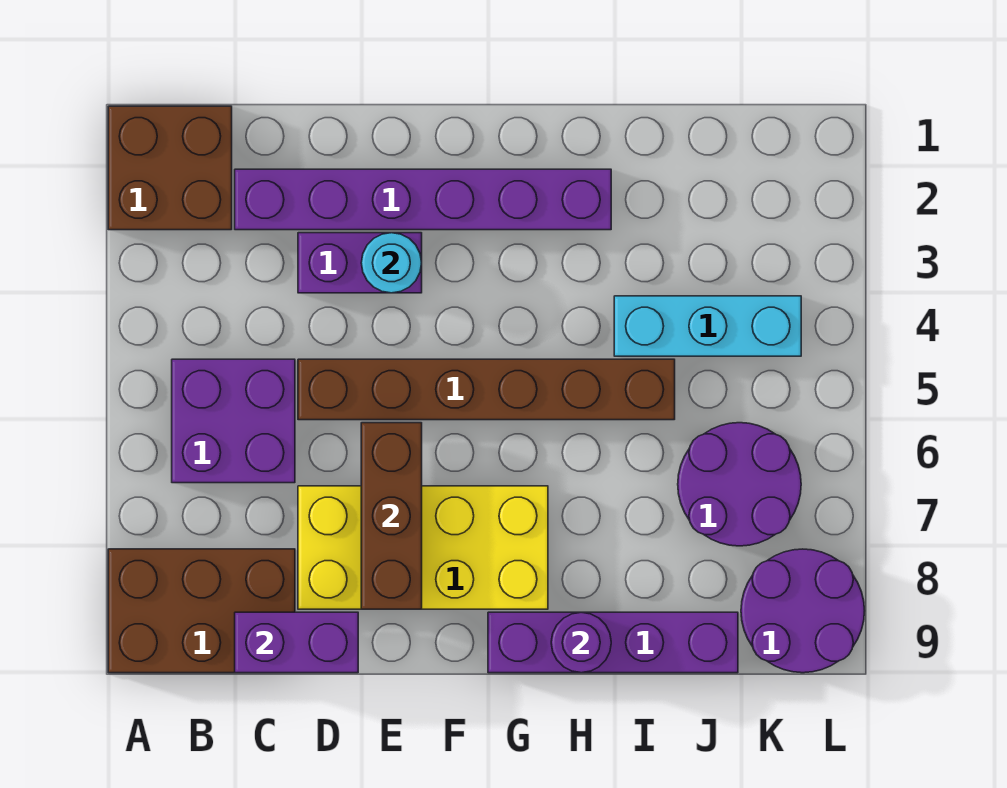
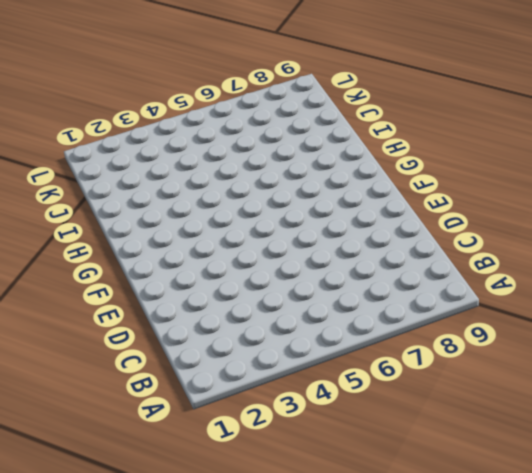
none -> brown 2x2 brick [108,106,232,230]
none -> brown 2x3 brick [108,549,295,673]
none -> purple 2x2 brick [172,359,295,483]

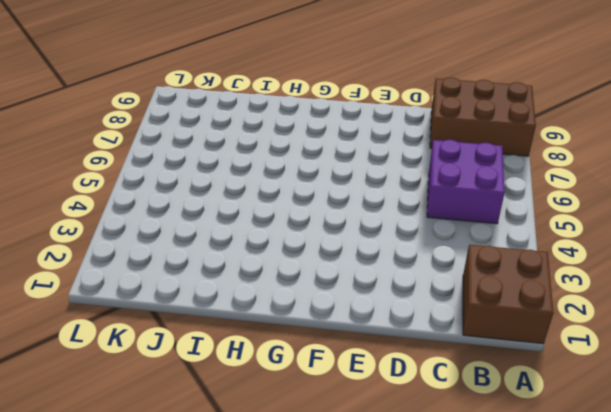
none -> purple 1x6 brick [235,169,611,230]
none -> purple 1x2 brick [298,233,422,293]
none -> brown 1x6 brick [298,359,675,420]

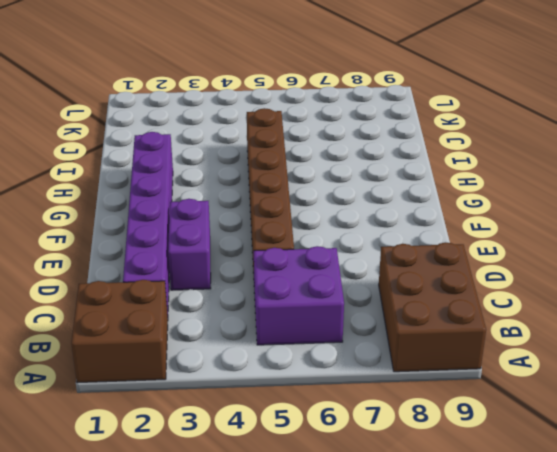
none -> yellow 2x4 brick [298,486,548,609]
none -> purple 1x4 brick [488,612,738,673]
none -> cyan 1x3 brick [614,296,801,356]

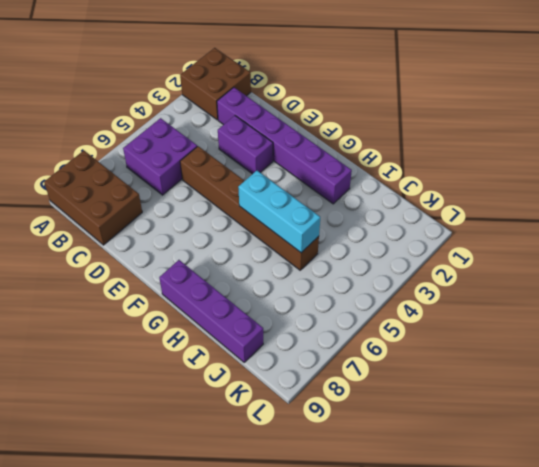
cyan 1x3 brick [238,171,320,253] -> cyan 1x3 brick moved to [614,296,801,356]
none -> yellow 2x4 brick [298,486,548,609]
none -> purple 2x2 round brick [678,423,801,546]
none -> purple 2x2 round brick [741,549,865,673]

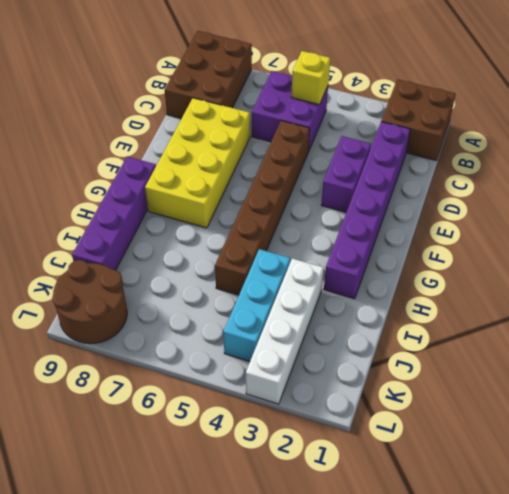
yellow 1x1 brick [291,51,330,105] -> none
white 1x4 brick [246,258,324,404] -> none
brown 2x2 round brick [52,260,127,344] -> purple 2x2 round brick [741,549,865,673]
none -> purple 2x2 round brick [678,423,801,546]
none -> purple 1x2 brick [235,612,358,673]
none -> cyan 1x1 round brick [361,233,422,293]

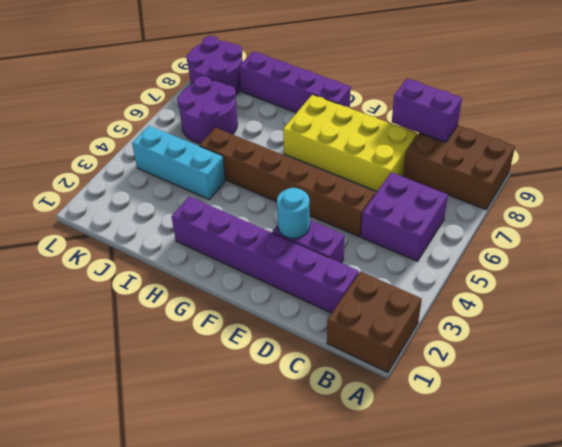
none -> brown 1x3 brick [361,423,422,609]
none -> purple 1x1 round brick [551,612,611,673]

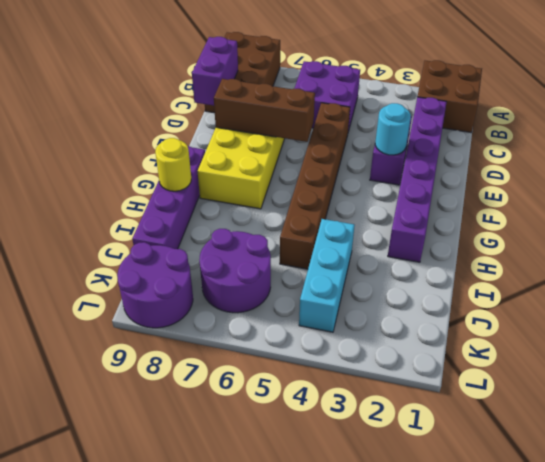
yellow 1x1 round brick [155,138,191,191] -> purple 1x1 round brick [551,612,611,673]

